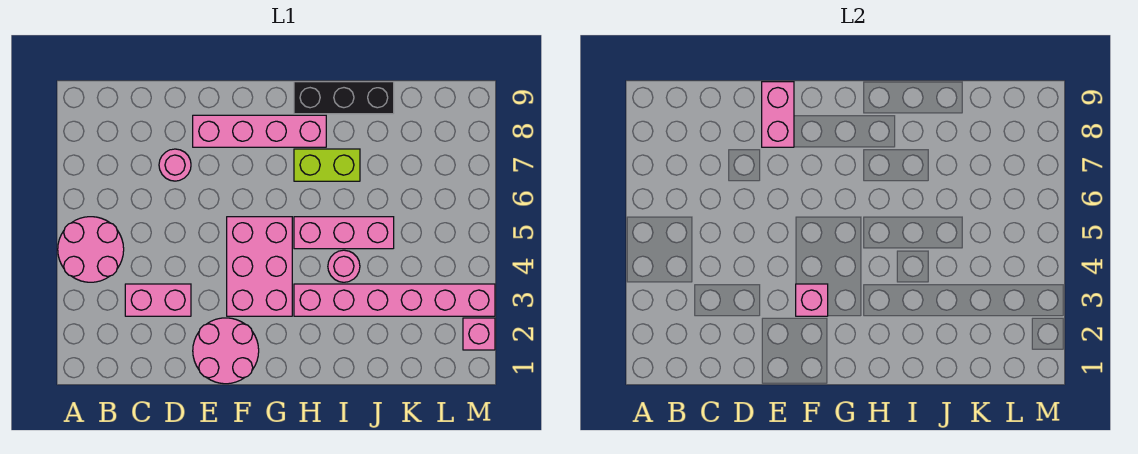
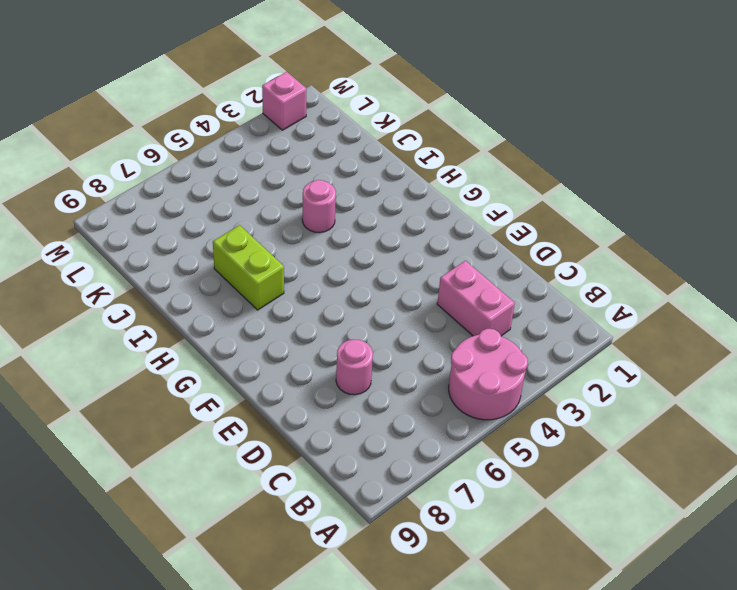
none -> pink 2x2 round brick [193,318,259,384]
none -> pink 1x4 brick [193,115,326,147]
none -> pink 2x3 brick [227,217,292,316]

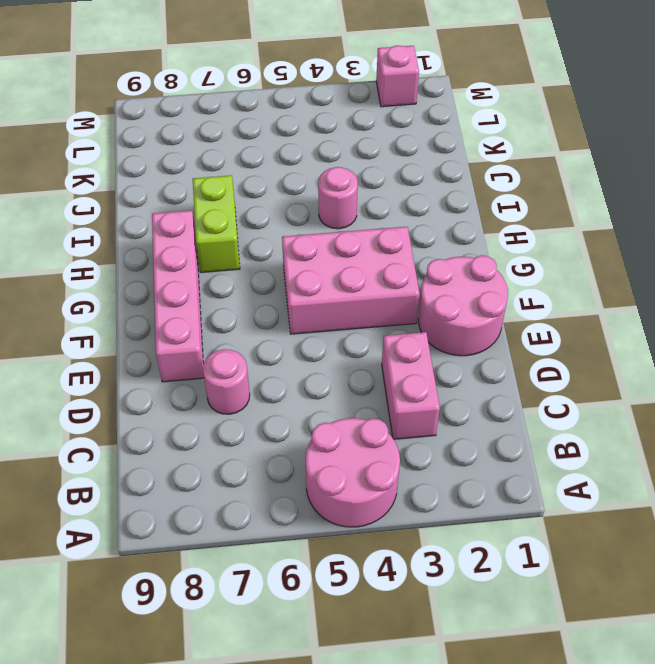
none -> pink 1x6 brick [294,284,495,316]
none -> pink 1x3 brick [294,217,394,249]
none -> black 1x3 brick [294,82,394,114]

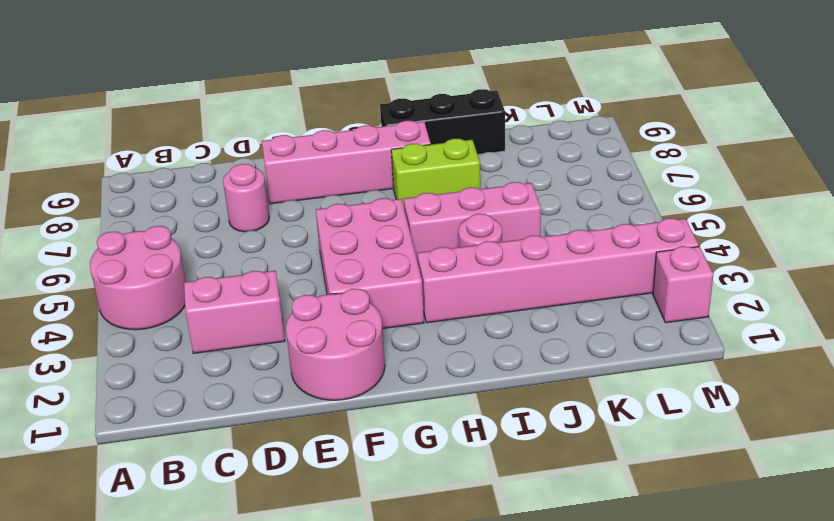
none -> pink 1x2 brick [762,82,794,147]
none -> pink 1x1 brick [796,284,828,316]

